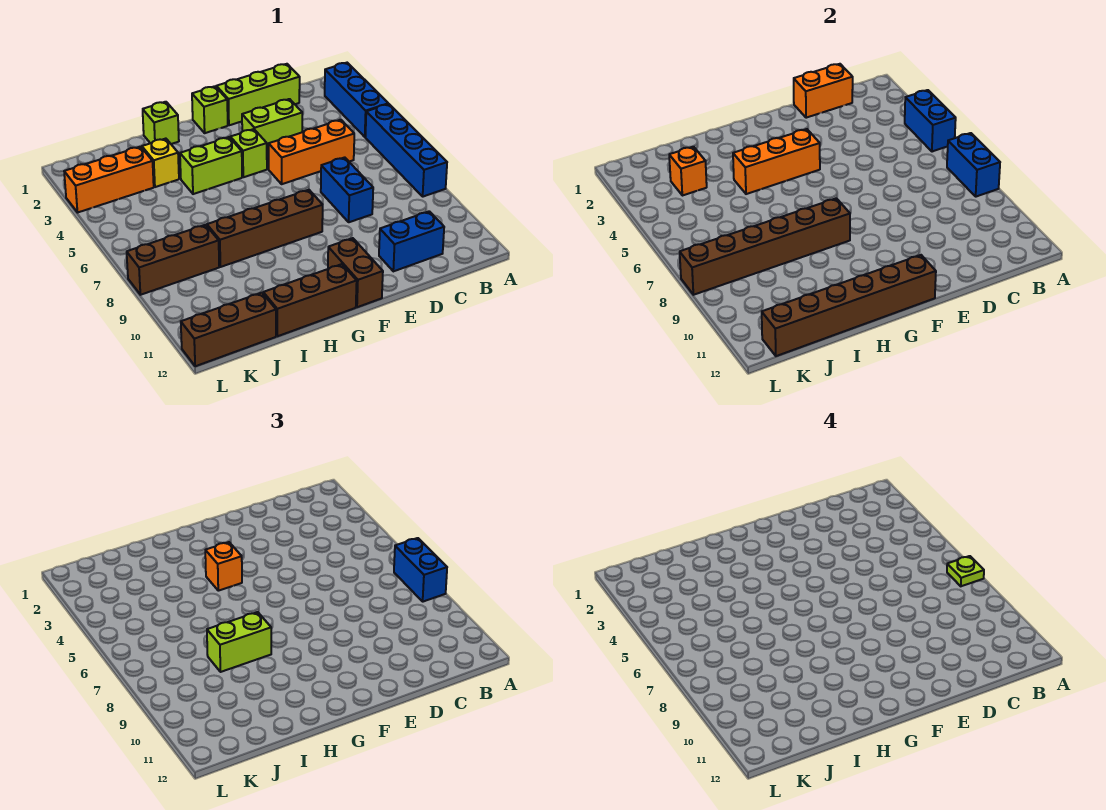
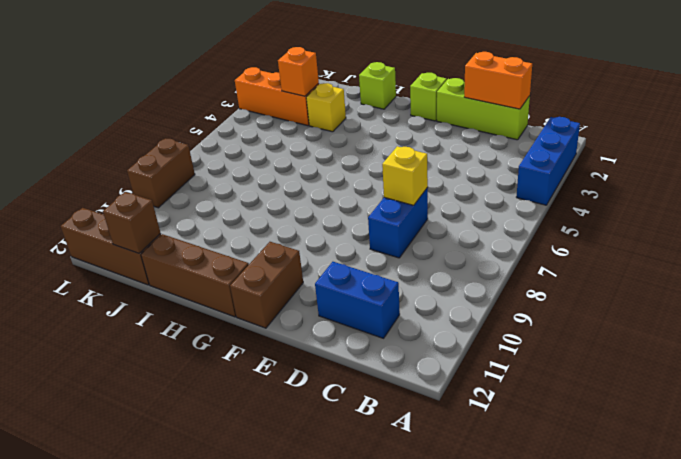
yellow 1x1 brick [382,146,428,205] -> none
brown 1x1 brick [103,192,161,253] -> brown 1x6 brick [762,255,936,356]
brown 1x2 brick [127,139,195,208] -> brown 1x3 brick [127,225,219,295]
none -> blue 1x4 brick [365,104,447,197]
none -> orange 1x3 brick [269,120,354,184]
none -> lime 1x2 brick [242,99,302,150]

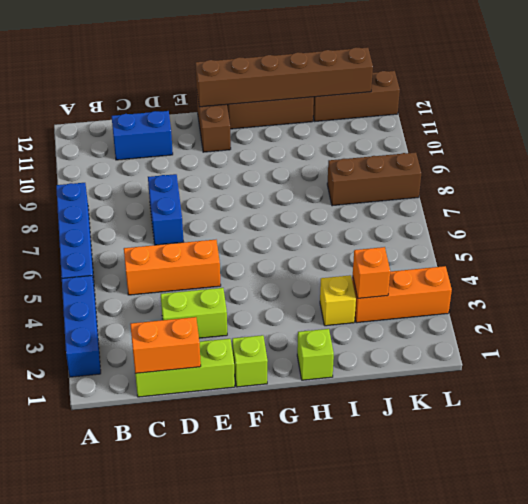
none -> lime 1x1 brick [230,129,267,177]
none -> brown 1x4 brick [207,190,323,267]
none -> lime 1x2 brick [180,137,242,194]

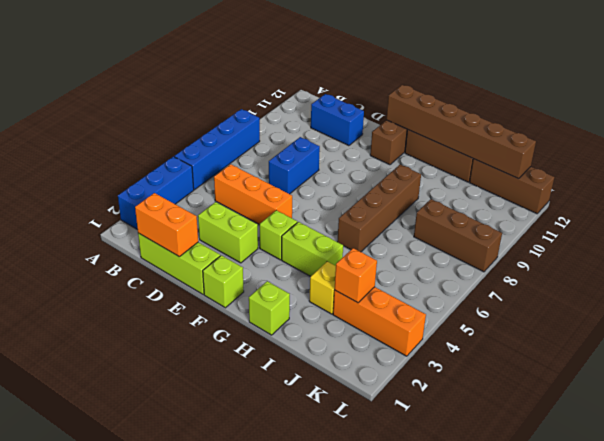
brown 1x4 brick [337,165,421,252] -> brown 1x4 brick turned to [207,190,323,267]
none -> blue 1x2 brick [905,90,956,152]
none -> blue 1x2 brick [947,133,1000,197]
none -> orange 1x3 brick [733,129,820,194]

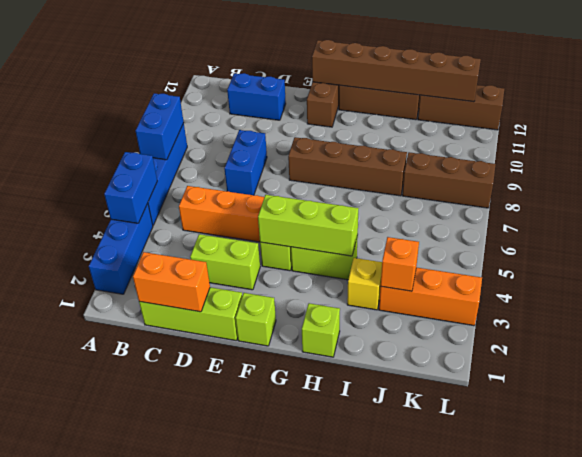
lime 1x3 brick [258,195,358,256] -> orange 1x3 brick [733,129,820,194]
none -> brown 1x6 brick [680,198,850,295]
none -> blue 1x2 brick [394,538,447,602]
none -> orange 1x1 brick [205,542,242,591]

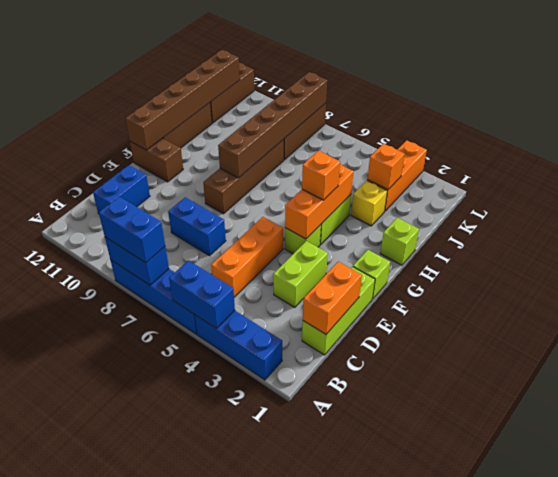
none -> lime 1x2 brick [207,612,271,672]
none -> lime 1x1 plate [947,556,984,586]

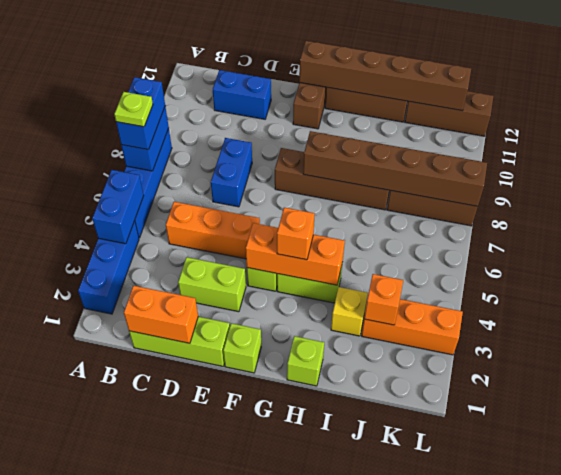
none -> lime 1x2 brick [207,612,271,672]

